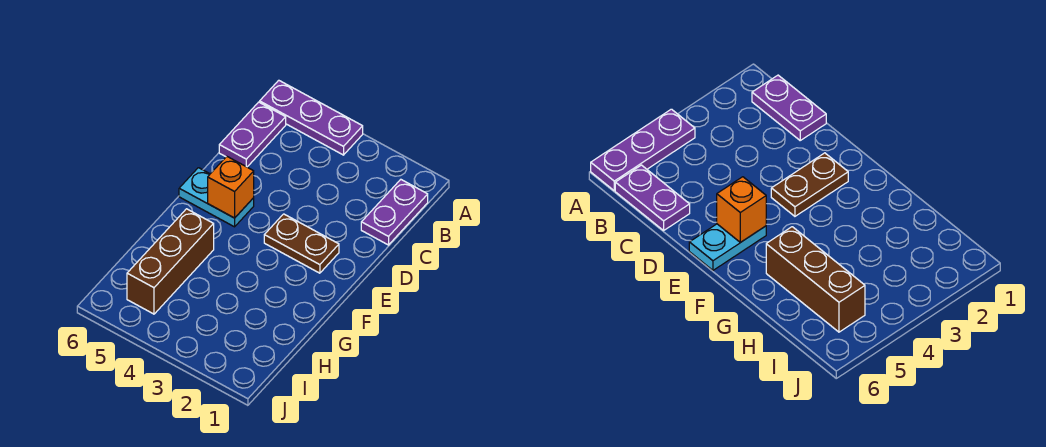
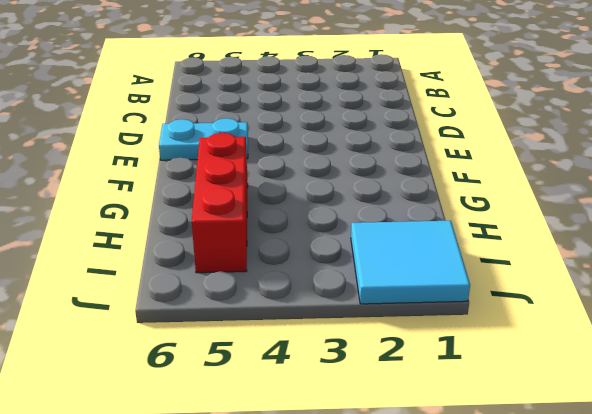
red 1x3 brick [192,133,248,273] -> brown 1x3 brick [127,209,214,314]
cyan 2x2 tile [351,221,470,304] -> none
none -> purple 1x3 plate [260,80,363,155]
none -> purple 1x2 plate [361,180,428,245]

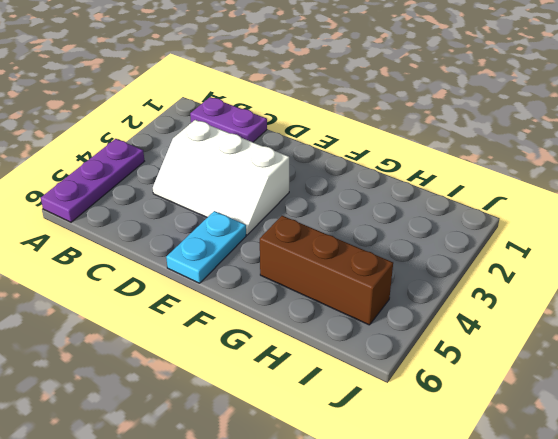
white 2x3 slope [153,120,289,235] -> brown 1x2 plate [264,214,339,273]
none -> purple 1x2 plate [219,102,286,167]
none -> orange 1x1 brick [208,156,254,218]

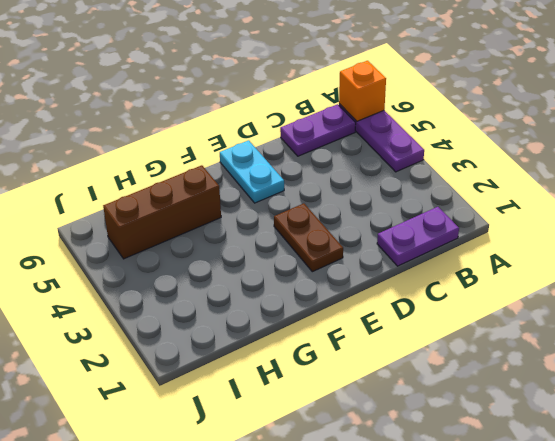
orange 1x1 brick [339,61,386,121] -> orange 1x1 brick moved to [208,156,254,218]

